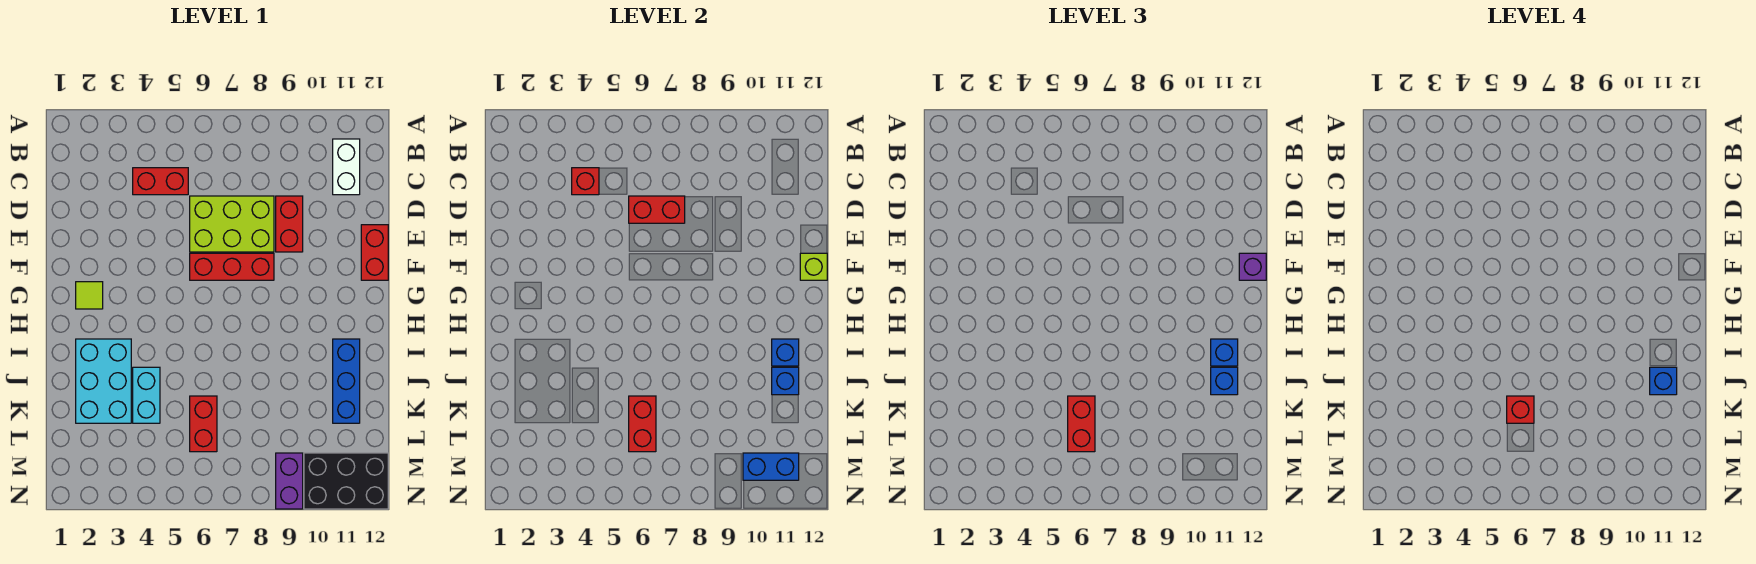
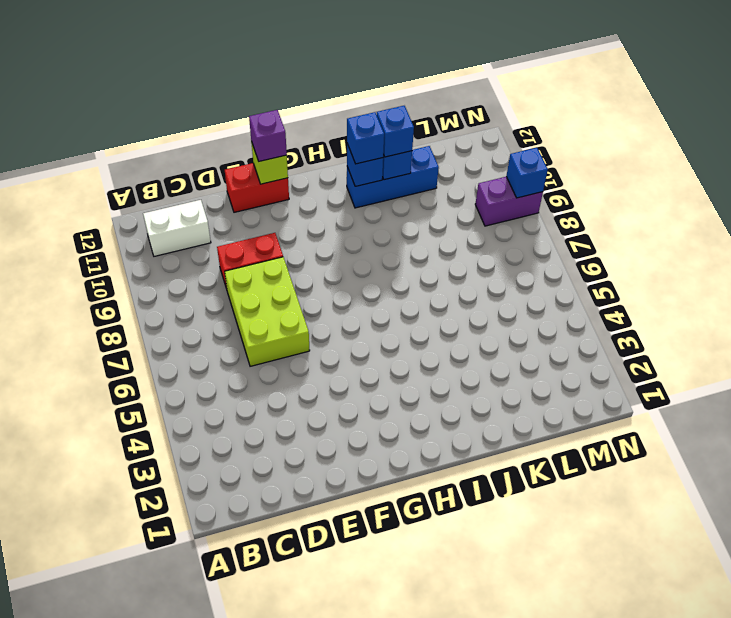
blue 1x1 brick [506,148,548,198] -> blue 1x1 brick moved to [1650,367,1677,395]
none -> red 1x2 brick [133,168,188,195]
none -> red 1x3 brick [190,253,274,280]
none -> lime 1x1 tile [76,282,103,309]

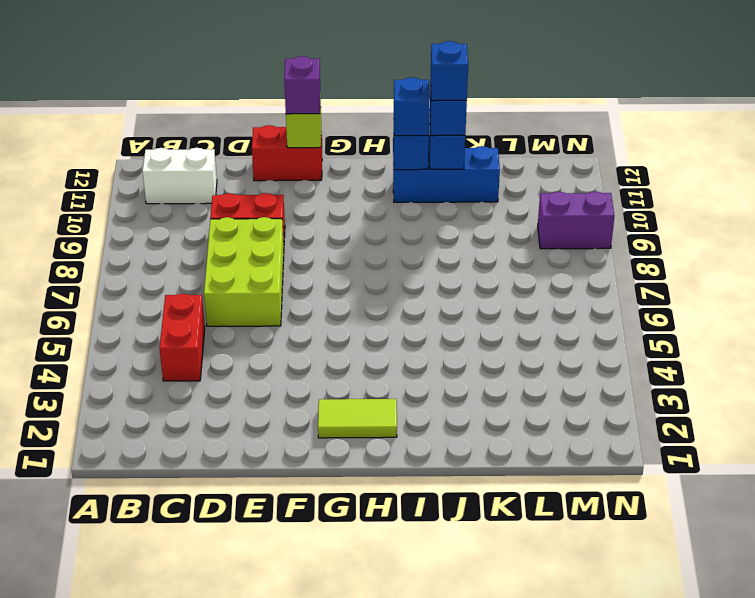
lime 1x2 tile [318,399,397,438] -> lime 1x1 tile [76,282,103,309]
none -> red 1x3 brick [190,253,274,280]
none -> cyan 2x3 brick [76,339,131,423]
none -> cyan 1x2 brick [133,367,160,423]

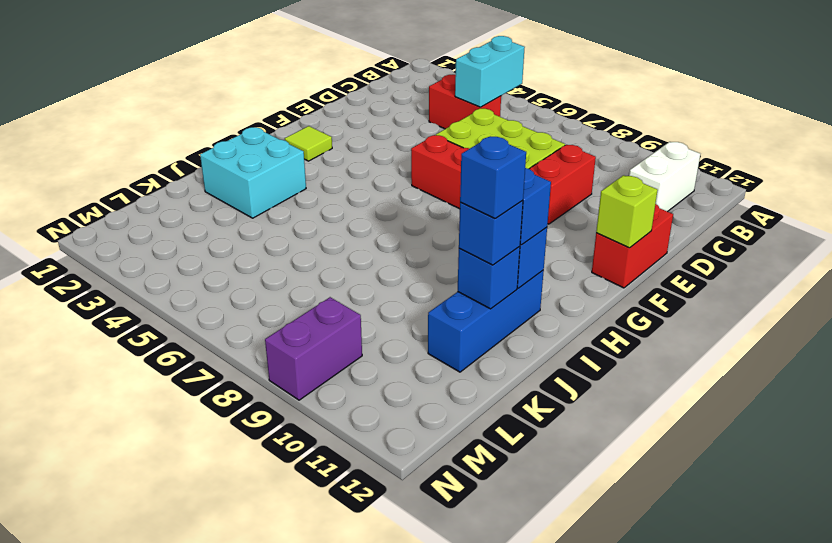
cyan 1x2 brick [455,36,525,107] -> cyan 1x2 brick moved to [133,367,160,423]
cyan 2x2 brick [200,127,306,218] -> cyan 2x3 brick [76,339,131,423]
none -> red 1x2 brick [190,396,217,452]
none -> black 2x3 brick [304,453,388,509]
none -> red 1x1 brick [572,168,599,195]

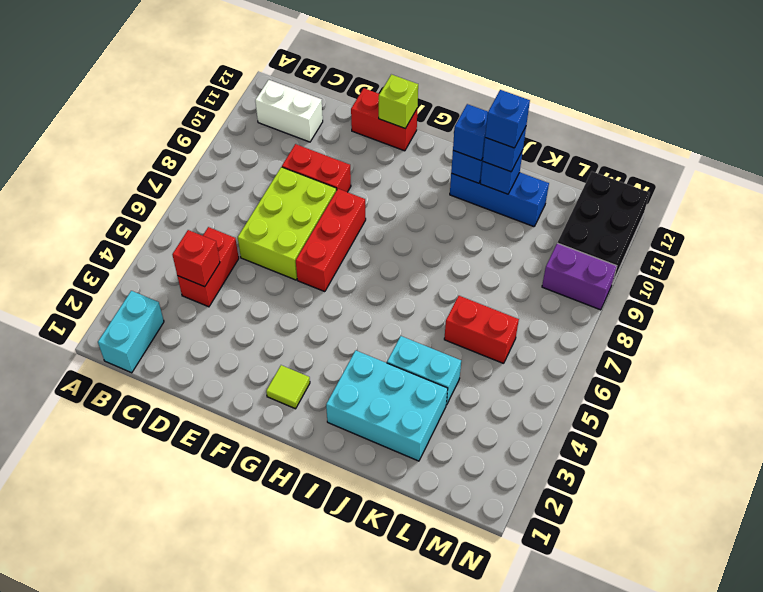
cyan 1x2 brick [98,291,164,373] -> none
none -> red 1x2 brick [629,196,685,223]
none -> red 1x2 brick [629,396,656,452]
none -> blue 1x2 brick [743,453,799,480]

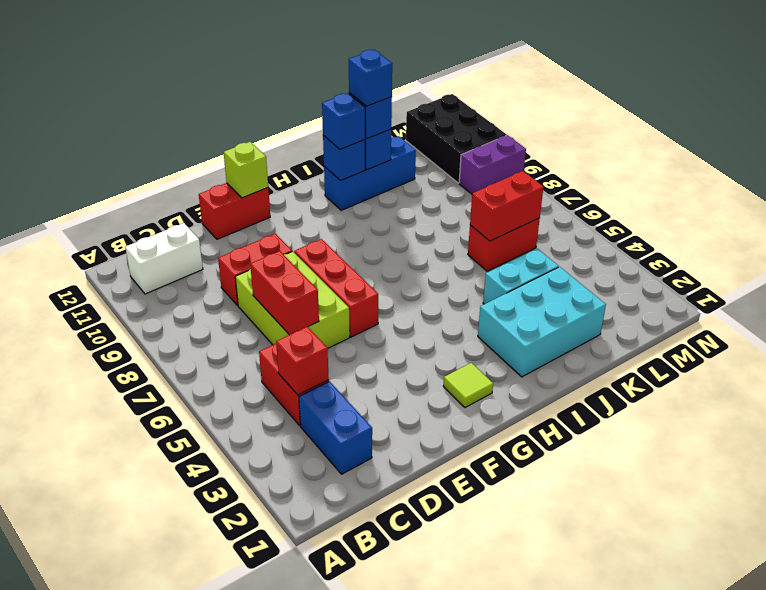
blue 1x2 brick [299,381,372,474] -> blue 1x2 brick moved to [743,453,799,480]
none -> purple 1x1 brick [1239,253,1266,280]
none -> red 1x2 brick [1068,396,1095,452]
none -> red 1x1 brick [1507,396,1534,423]

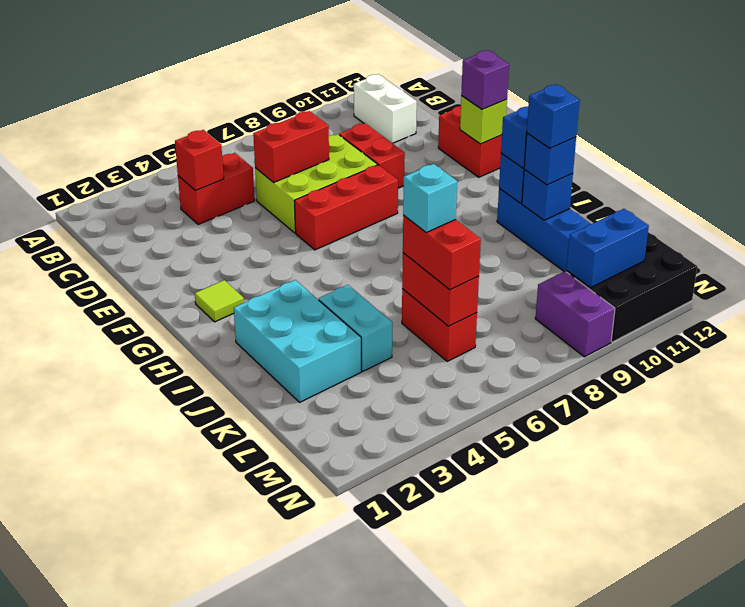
cyan 1x1 brick [403,164,457,233] -> red 1x1 brick [1507,396,1534,423]

